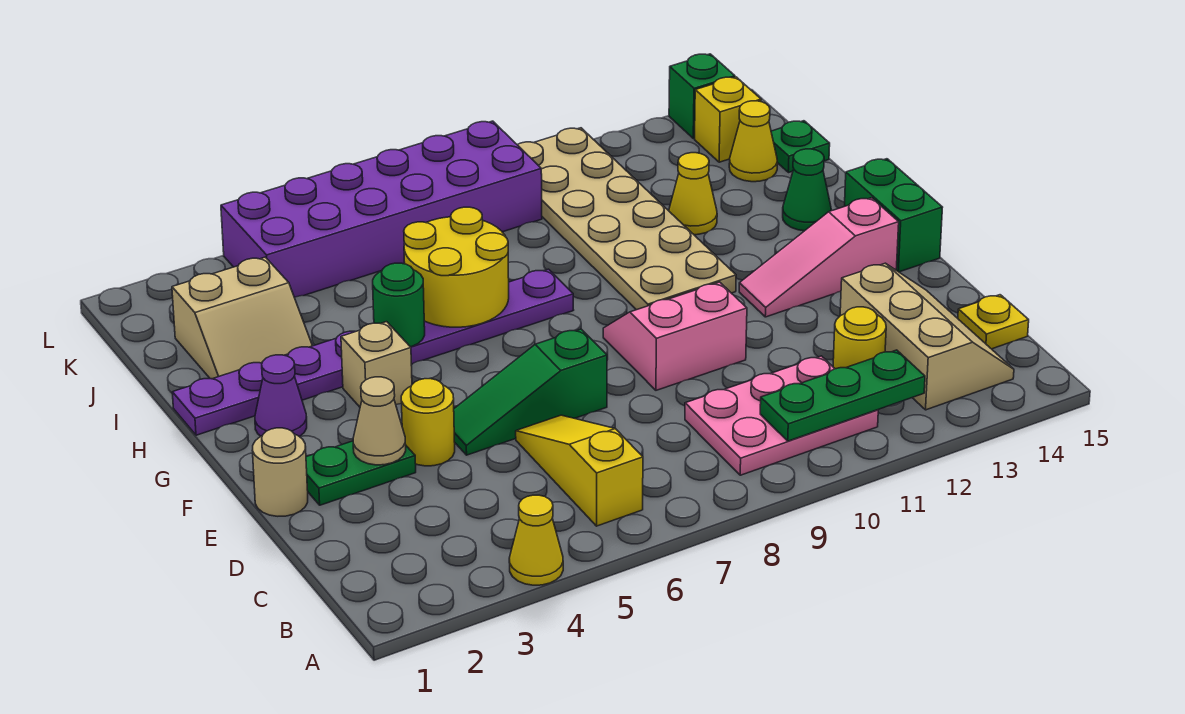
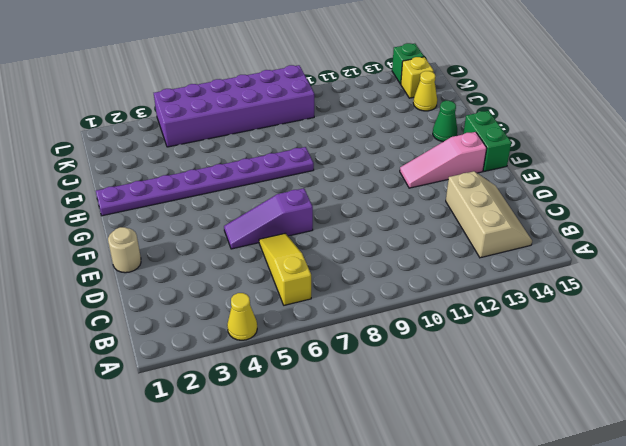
purple 1x3 slope [224,188,313,249] -> green 1x3 slope [454,329,607,455]
none -> pink 2x3 plate [685,356,878,475]
none -> yellow 1x1 round brick [833,307,886,369]
none -> yellow 1x1 plate [958,295,1029,349]

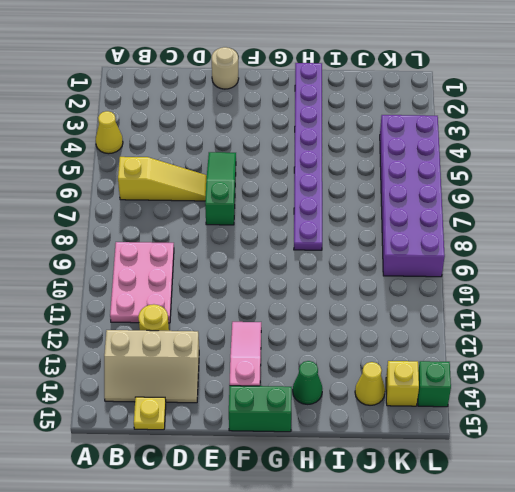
none -> green 1x2 plate [306,441,416,505]
none -> yellow 1x1 round brick [401,379,455,466]
none -> pink 2x2 slope [603,282,747,390]

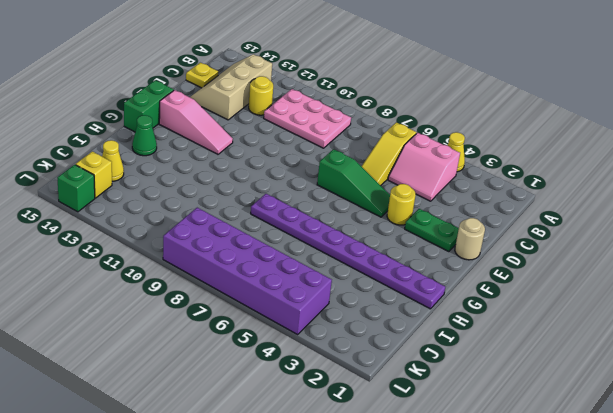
pink 2x2 slope [388,133,460,201] -> pink 2x2 slope moved to [603,282,747,390]
none -> purple 1x1 cone [255,355,307,437]
none -> tan 1x1 brick [341,322,412,407]
none -> tan 2x6 plate [518,128,736,310]

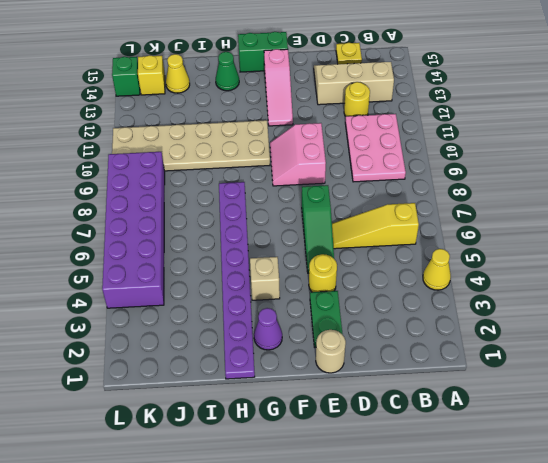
none -> tan 2x2 slope [172,257,312,379]
none -> yellow 1x1 cone [669,153,717,235]
none -> green 1x1 plate [771,121,830,173]

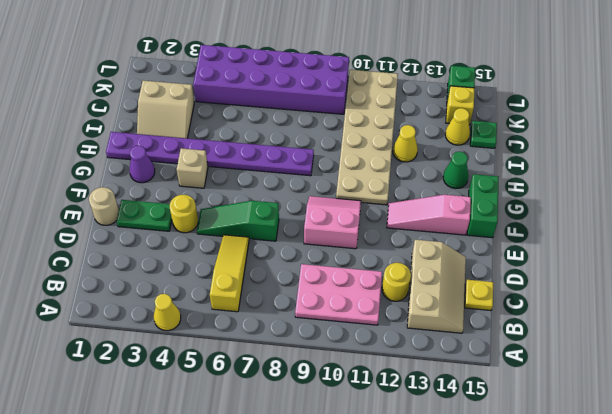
none -> green 1x3 plate [760,350,925,441]
none -> tan 1x1 cone [353,377,406,465]
none -> green 1x1 round brick [373,263,425,347]

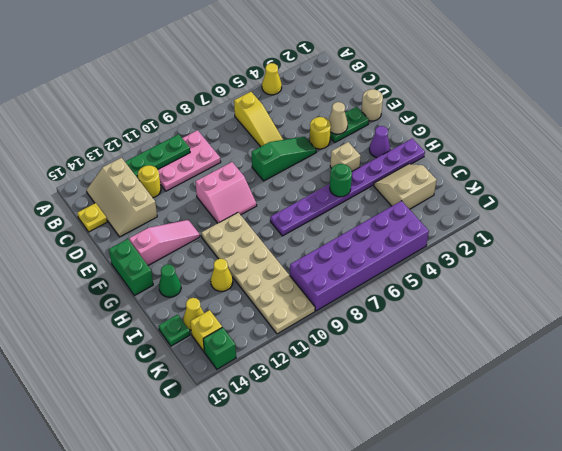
none -> yellow 2x2 round brick [404,207,509,327]

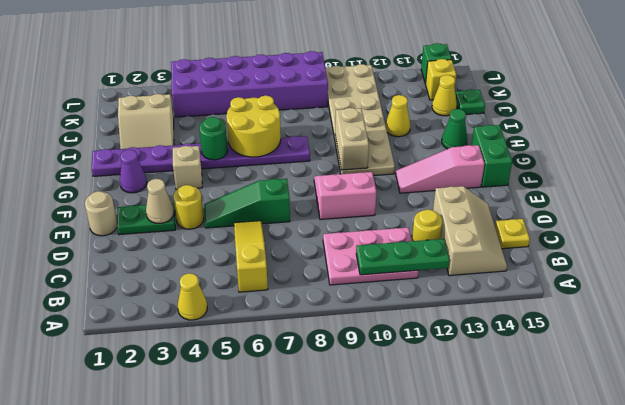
tan 1x2 brick [335,108,369,170] -> none

